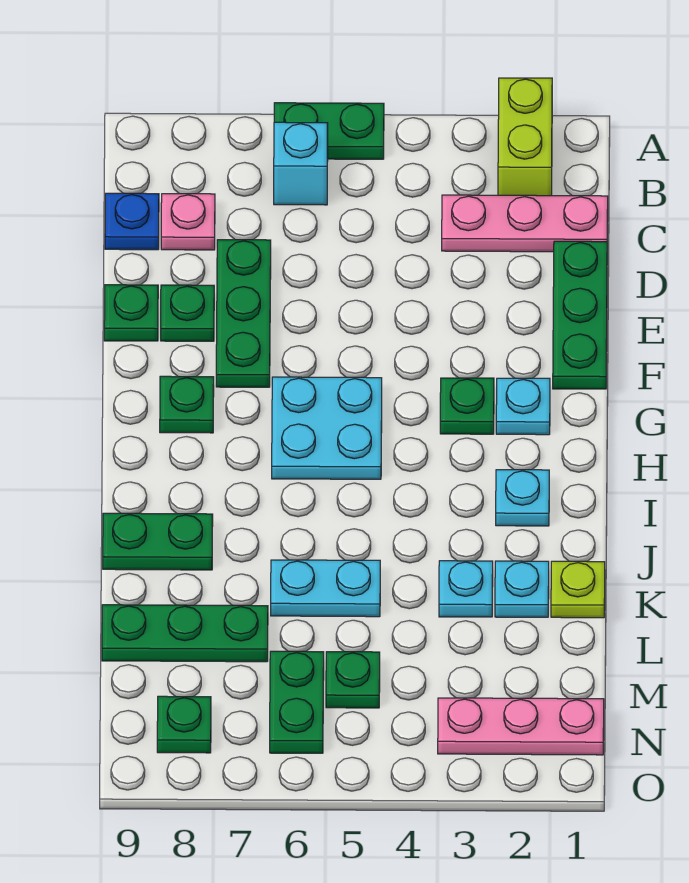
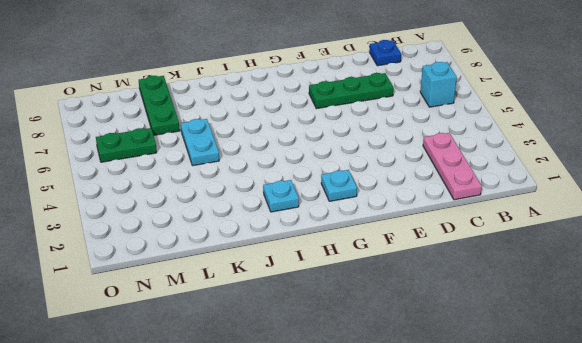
none -> lime 1x2 brick [498,78,552,196]
none -> green 1x2 plate [274,103,384,159]
none -> pink 1x1 plate [161,194,215,250]

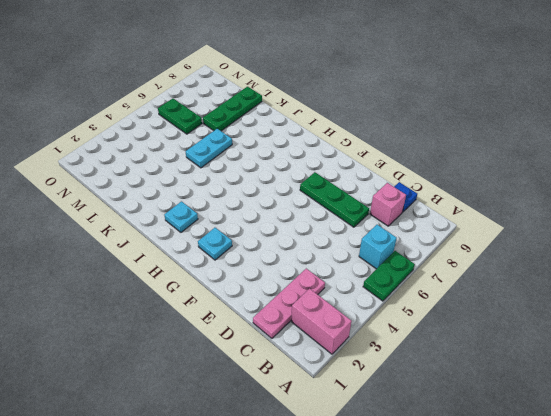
pink 1x2 brick [291,289,352,354] -> lime 1x2 brick [498,78,552,196]
pink 1x1 brick [370,183,406,226] -> pink 1x1 plate [161,194,215,250]
none -> green 1x3 plate [553,241,607,389]
none -> green 1x1 plate [161,285,214,341]
none -> green 1x1 plate [104,285,158,341]

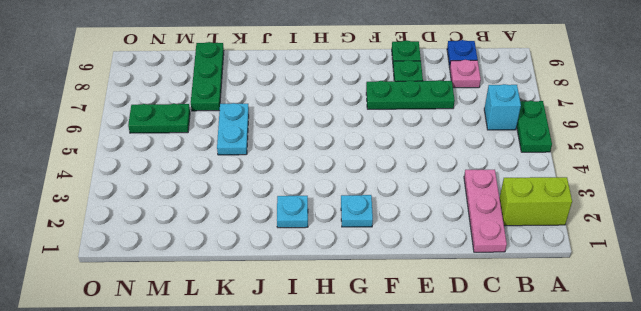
none -> green 1x3 plate [553,241,607,389]
none -> green 1x1 plate [440,378,494,434]
none -> cyan 2x2 plate [272,377,382,479]

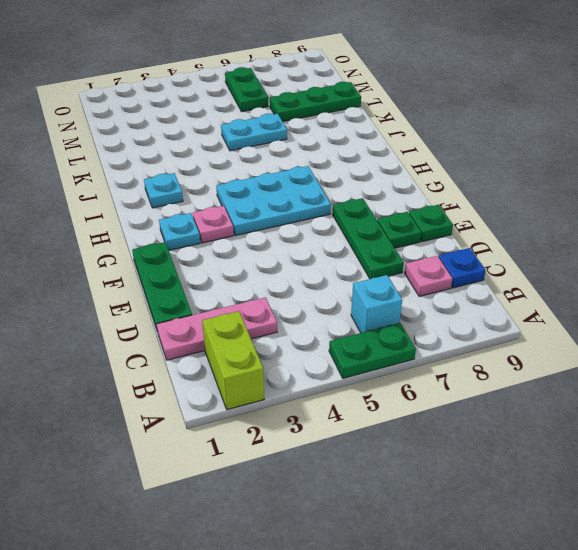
pink 1x1 plate [193,206,234,243] -> green 1x1 plate [440,378,494,434]
cyan 2x3 plate [216,166,331,235] -> cyan 2x2 plate [272,377,382,479]
none -> green 1x1 plate [160,376,214,433]
none -> green 1x2 plate [103,513,213,570]
none -> lime 1x1 plate [551,561,605,618]

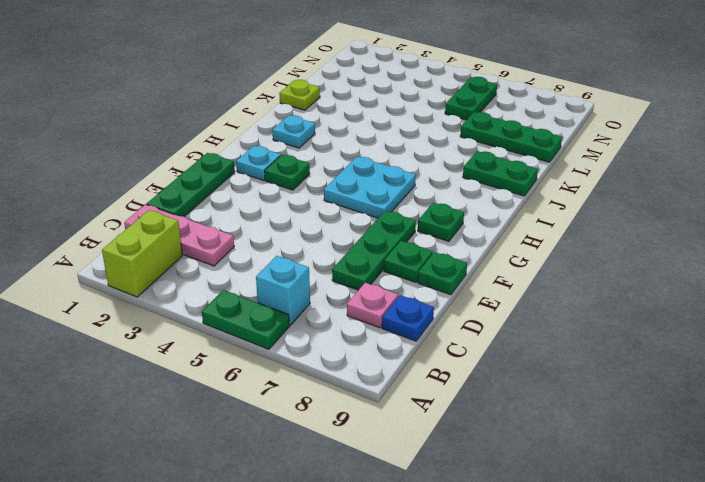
none -> cyan 1x1 plate [495,561,549,617]
none -> cyan 1x1 plate [439,561,493,617]
none -> cyan 1x2 plate [271,560,380,617]

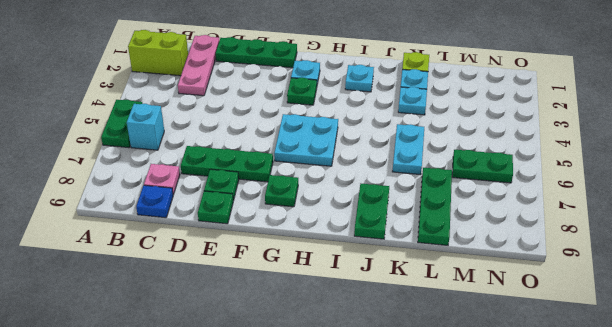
none -> green 1x1 plate [326,652,380,708]
none -> pink 1x3 plate [438,698,604,755]
none -> green 1x1 plate [157,696,211,753]

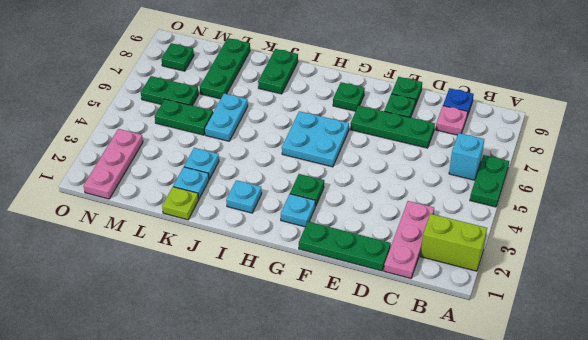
green 1x2 plate [155,99,213,135] -> green 1x1 plate [326,652,380,708]

